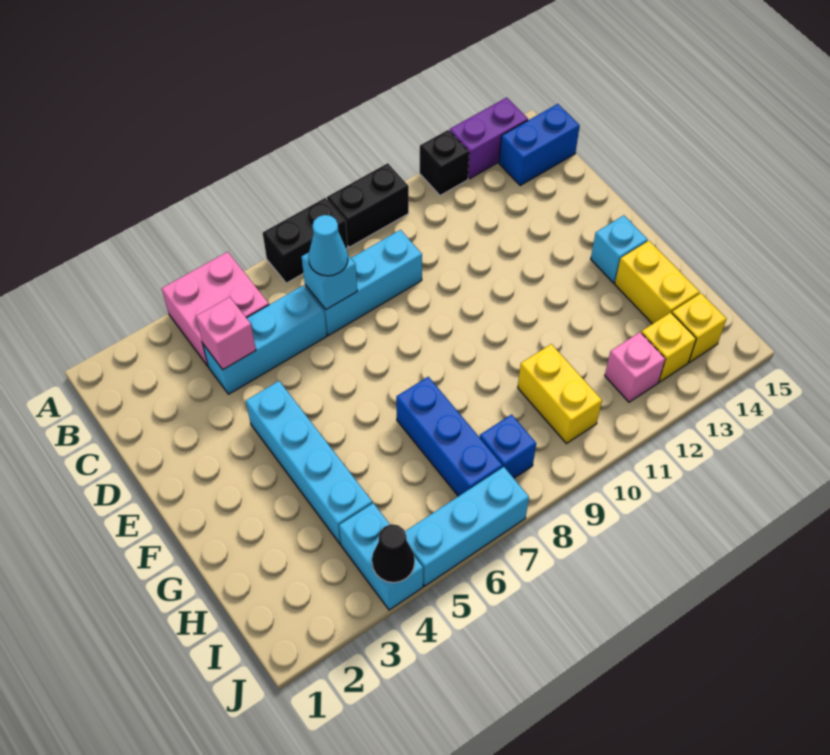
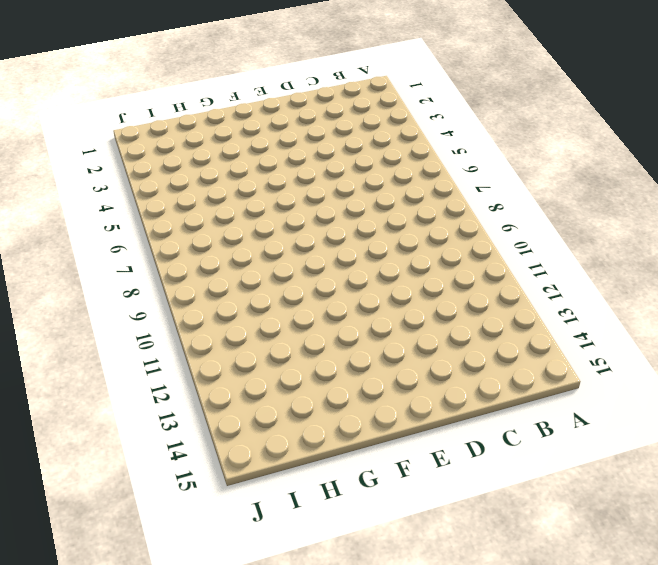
none -> pink 2x2 brick [162,252,269,366]
none -> black 1x2 brick [263,198,348,283]
none -> black 1x2 brick [327,163,409,247]

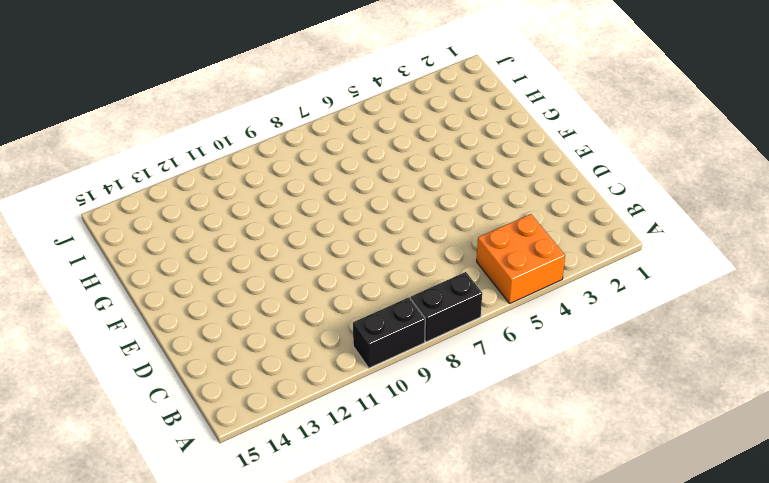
orange 2x2 brick [477,214,565,303] -> pink 2x2 brick [162,252,269,366]
none -> black 1x1 brick [420,130,469,196]
none -> purple 1x2 brick [450,97,528,179]
none -> blue 1x2 brick [499,104,580,186]

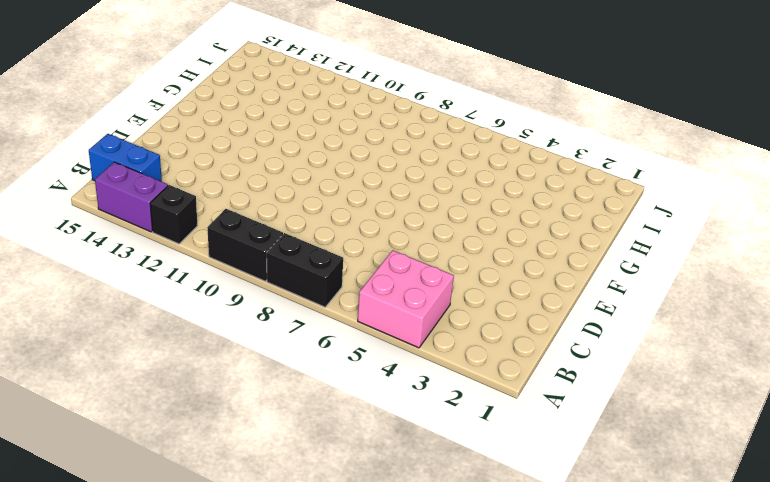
none -> cyan 1x3 brick [203,286,327,394]
none -> cyan 1x3 brick [305,230,422,335]
none -> cyan 1x4 brick [246,381,372,544]

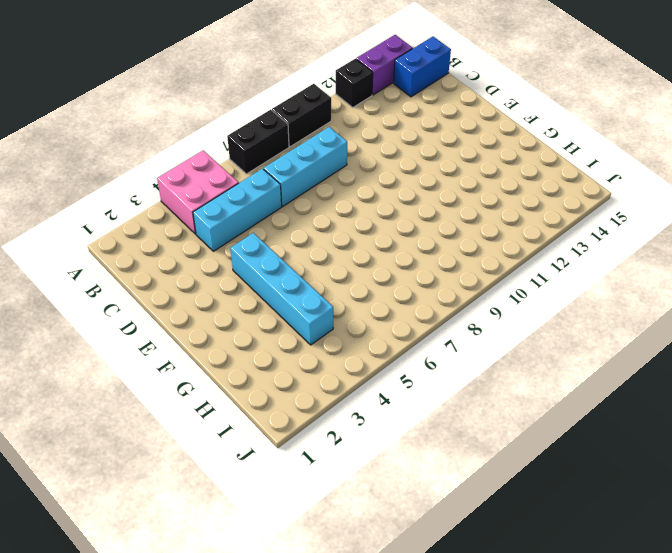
none -> cyan 1x1 brick [591,215,648,283]
none -> blue 1x3 brick [396,377,503,496]
none -> yellow 1x2 brick [615,241,700,324]

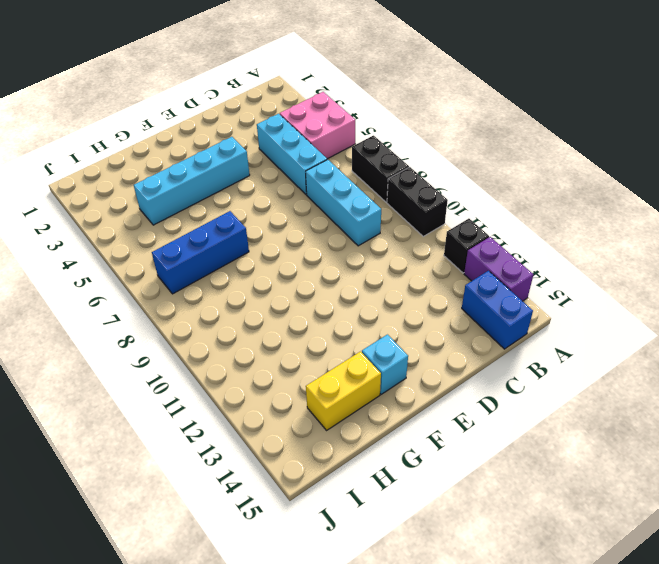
none -> yellow 1x2 brick [518,344,602,444]
none -> cyan 1x2 brick [339,503,423,610]
none -> blue 1x1 brick [480,414,536,478]

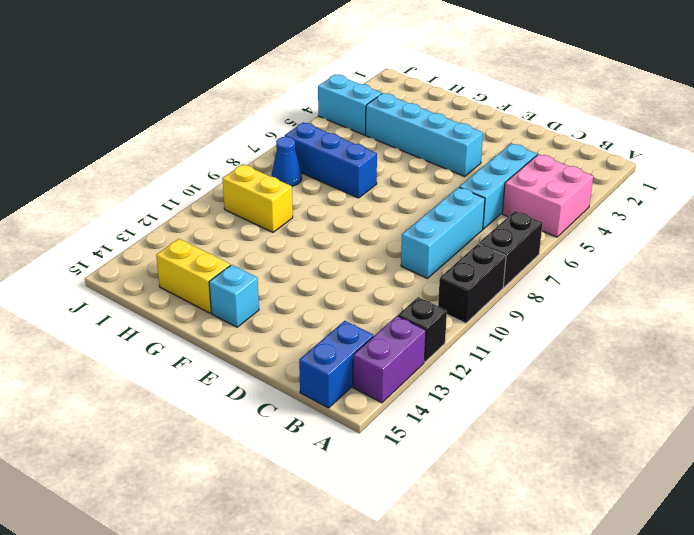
blue 1x1 cone [272,137,302,186] -> blue 1x1 brick [480,414,536,478]
none -> pink 1x1 brick [605,332,665,402]
none -> yellow 1x1 brick [641,312,696,382]
none -> yellow 1x1 brick [672,293,727,362]

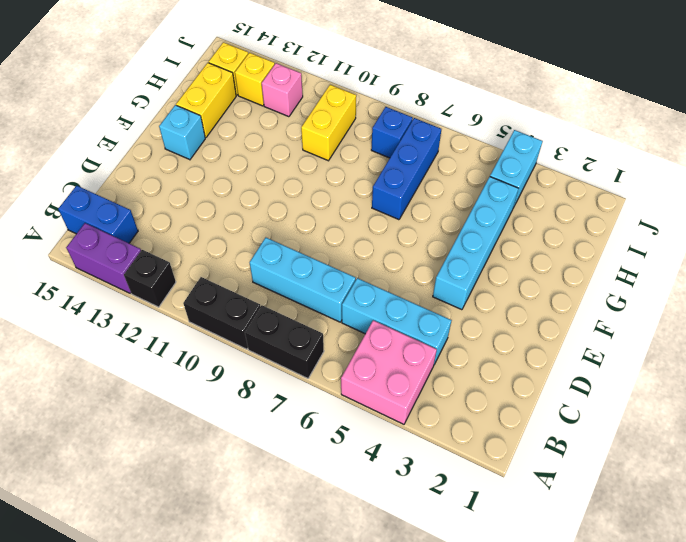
none -> cyan 1x3 brick [405,467,529,586]
none -> pink 1x1 brick [196,297,256,369]
none -> cyan 1x1 brick [302,252,357,310]

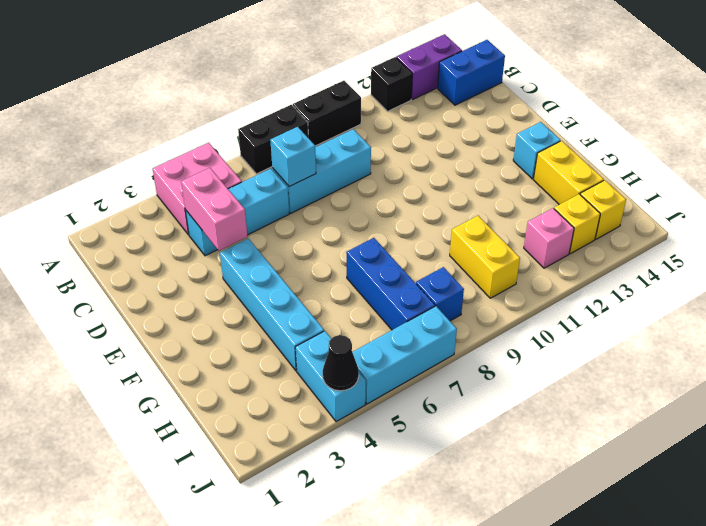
pink 1x2 brick [181,168,248,251] -> pink 1x1 brick [196,297,256,369]
none -> cyan 1x1 cone [308,215,348,276]

